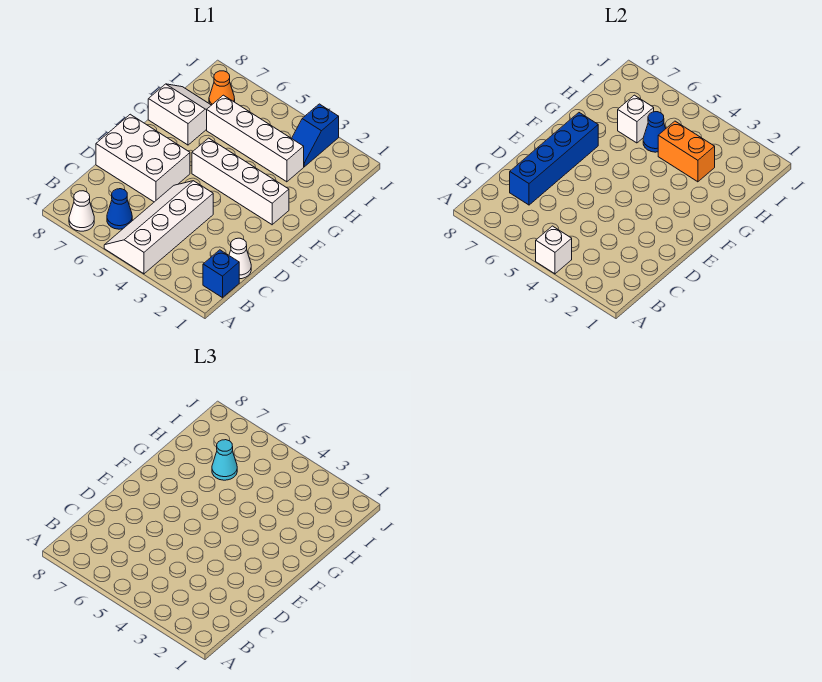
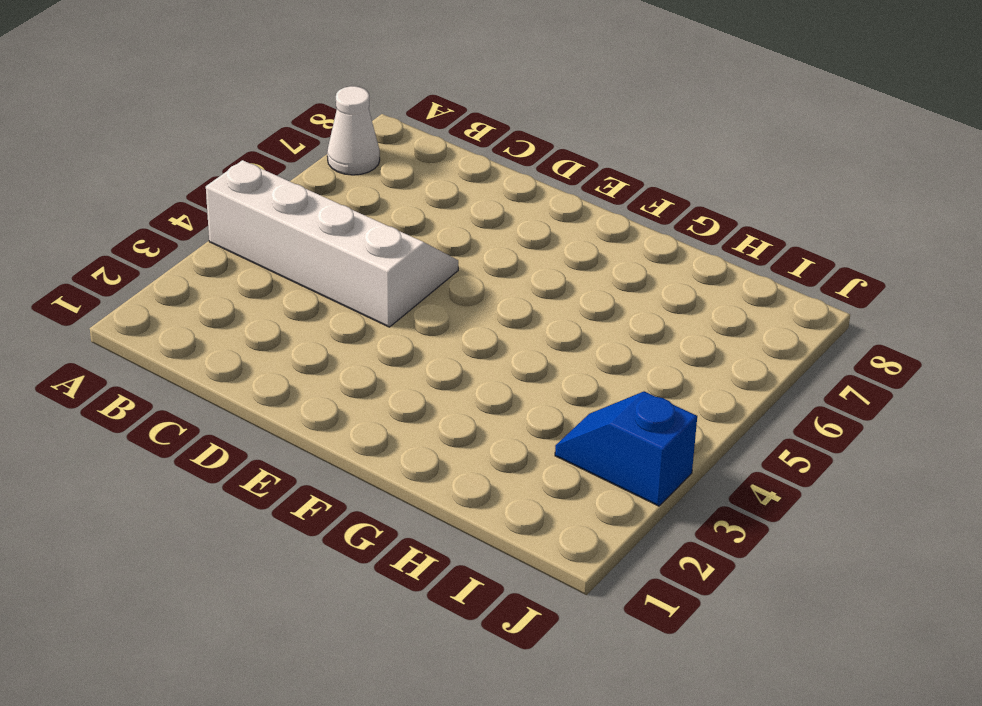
none -> blue 1x1 brick [203,250,239,298]
none -> blue 1x1 cone [107,189,132,229]
none -> white 1x1 cone [229,238,251,279]

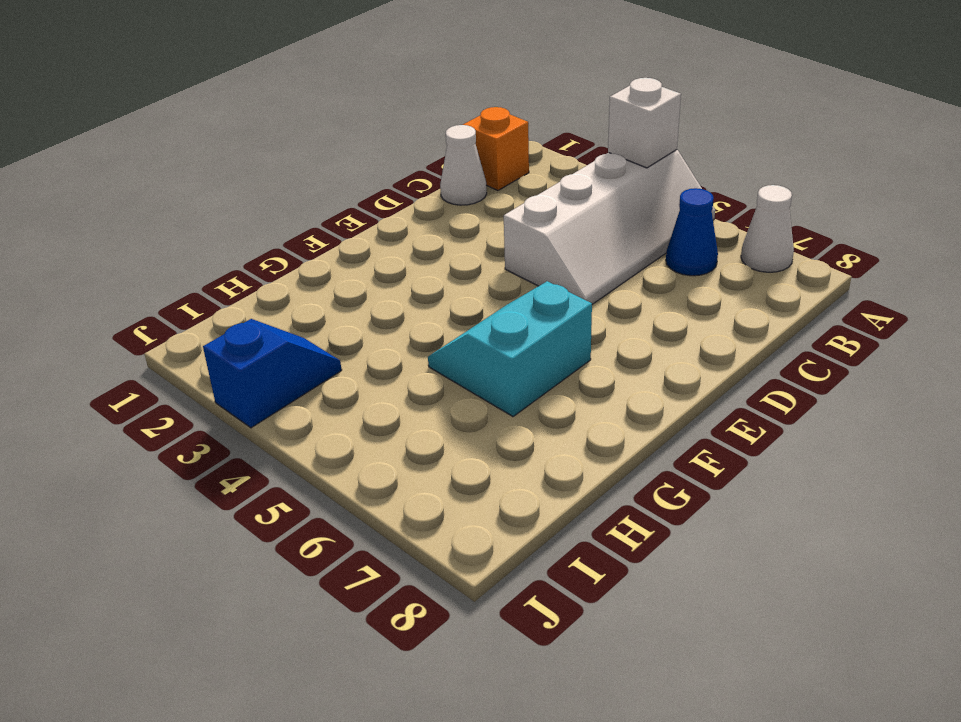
orange 1x1 brick [463,107,529,190] -> blue 1x1 brick [203,250,239,298]
cyan 2x2 slope [428,281,592,417] -> white 1x4 brick [192,138,289,225]
none -> white 2x3 brick [96,114,190,202]
none -> white 2x2 slope [148,84,211,145]
none -> white 1x4 brick [207,95,304,182]

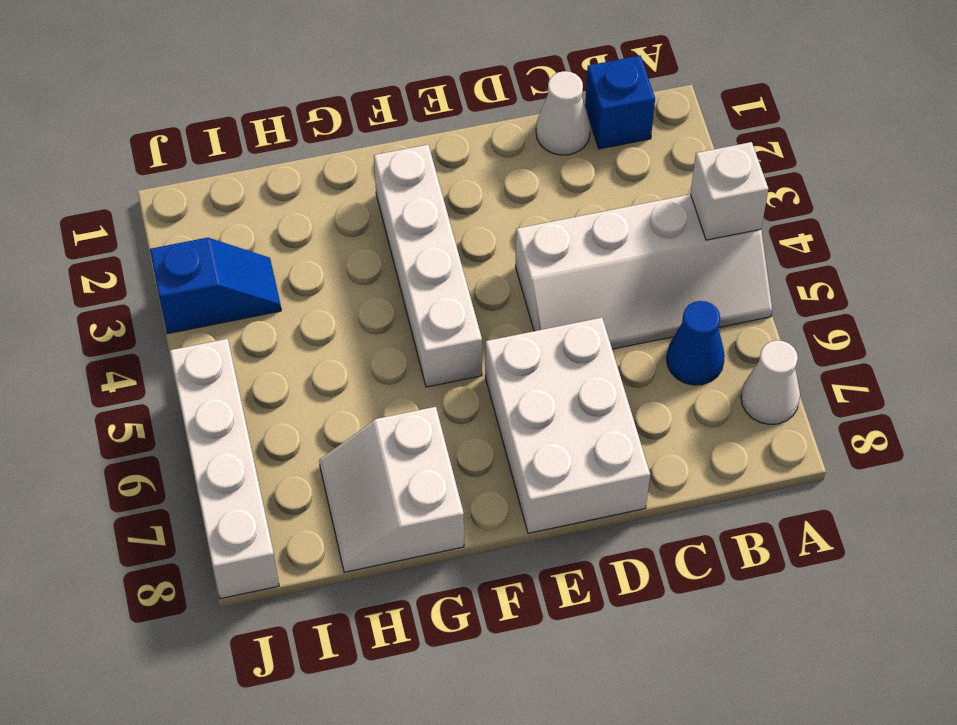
white 1x4 brick [170,339,279,599] -> white 1x4 brick moved to [207,95,304,182]
none -> orange 1x1 cone [209,71,235,105]
none -> blue 1x4 brick [510,113,598,205]
none -> orange 1x2 brick [658,121,715,182]

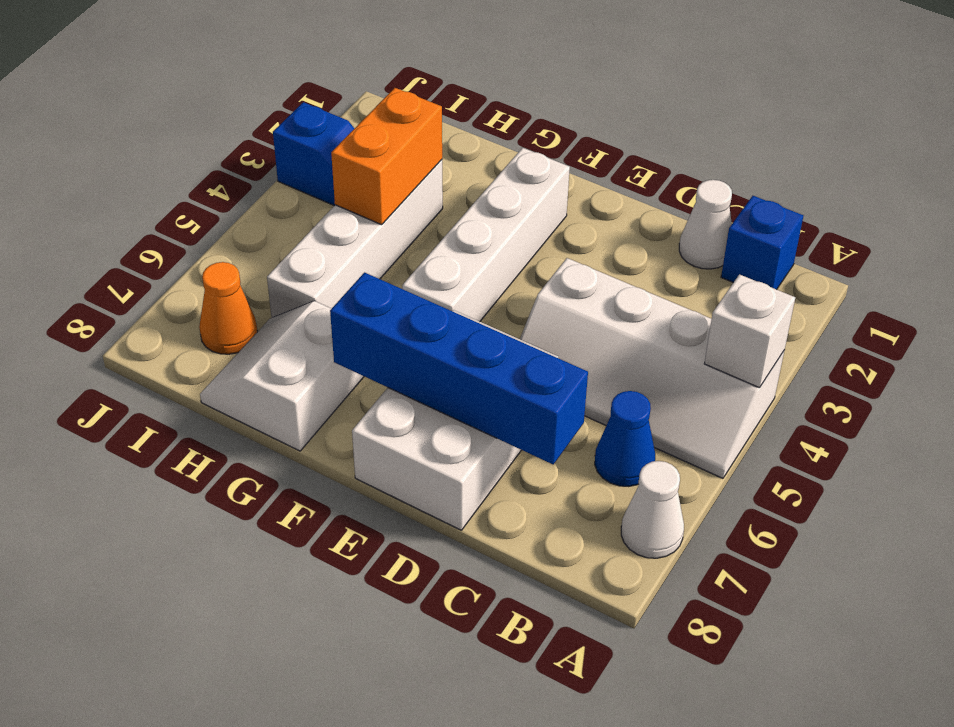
none -> blue 1x1 cone [643,112,666,152]
none -> white 1x1 brick [618,95,654,143]
none -> cyan 1x1 cone [212,440,237,480]

